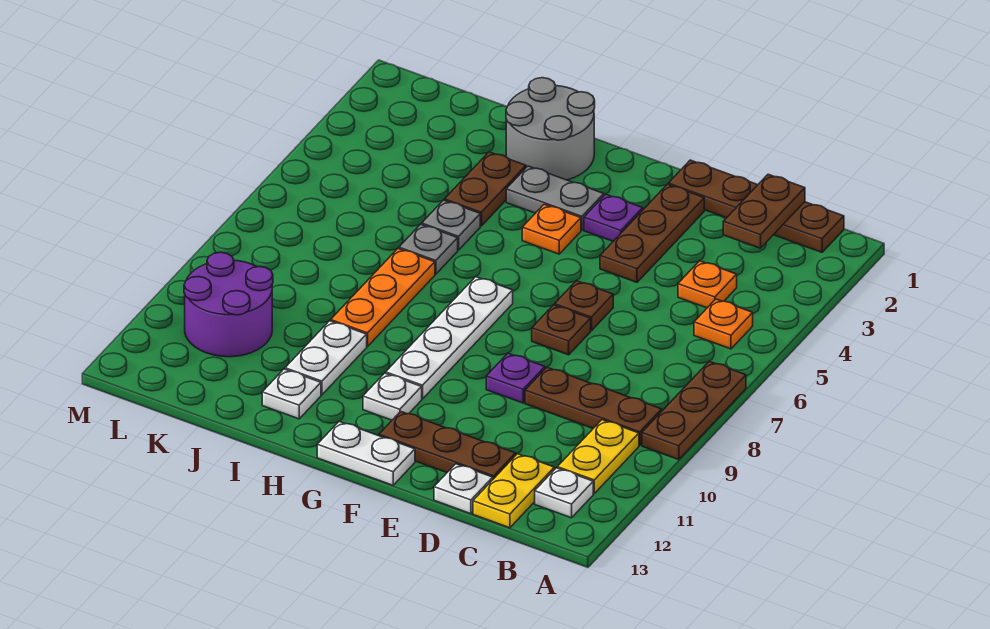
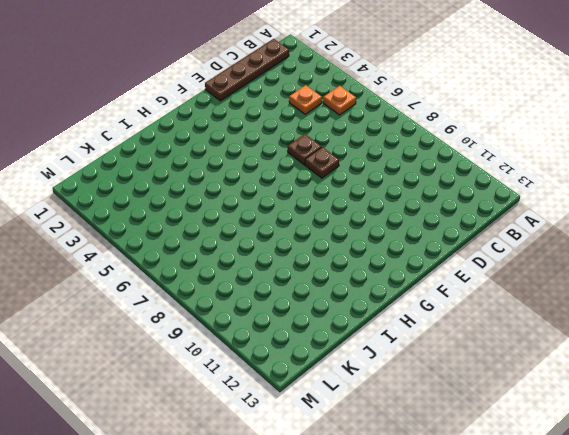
none -> brown 1x3 plate [642,361,746,460]
none -> brown 1x3 plate [525,367,662,445]
none -> yellow 1x2 plate [557,420,639,493]

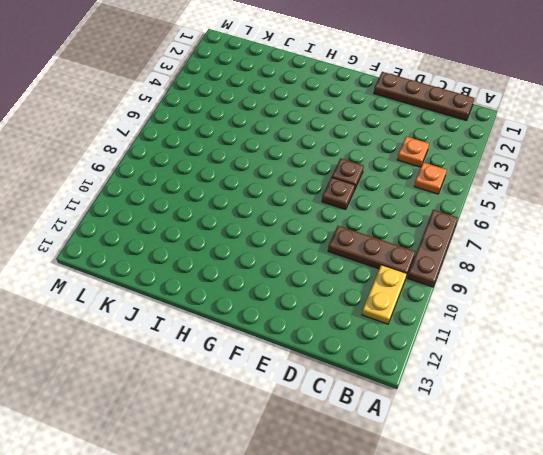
none -> white 1x1 plate [535,468,593,518]
none -> yellow 1x2 plate [473,454,554,528]
none -> brown 1x3 plate [379,412,516,479]

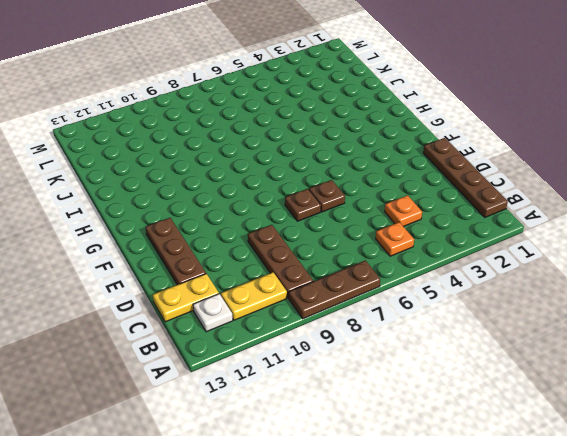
none -> white 1x1 plate [434,464,493,514]
none -> brown 1x3 plate [600,184,704,282]
none -> purple 1x1 plate [486,353,545,403]

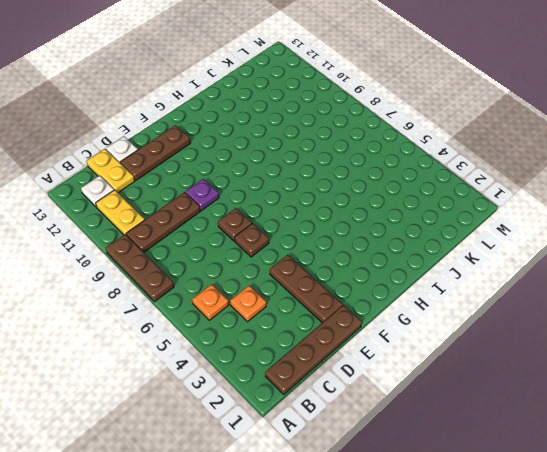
none -> purple 1x1 plate [584,194,643,241]
none -> white 1x2 plate [317,422,415,485]
none -> grey 1x2 plate [506,166,604,230]

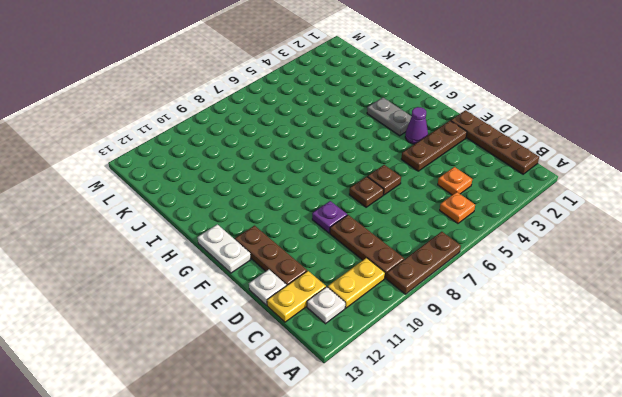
purple 1x1 cone [405,107,428,144] -> purple 1x1 plate [584,194,643,241]
none -> orange 1x1 plate [522,204,581,254]
none -> white 1x4 plate [386,277,513,399]
none -> white 1x1 plate [363,373,422,420]

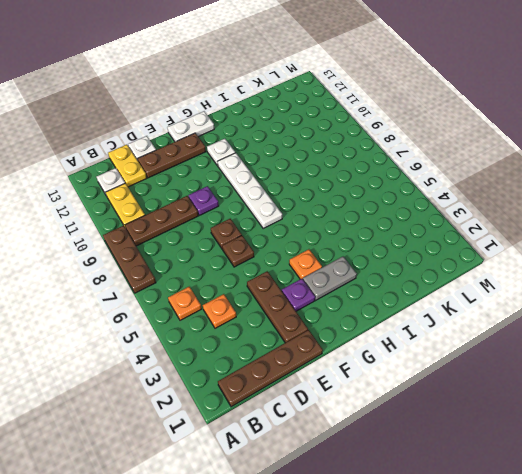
none -> grey 2x2 round brick [506,78,595,180]
none -> brown 1x2 plate [444,152,526,226]
none -> grey 1x1 plate [422,200,480,250]

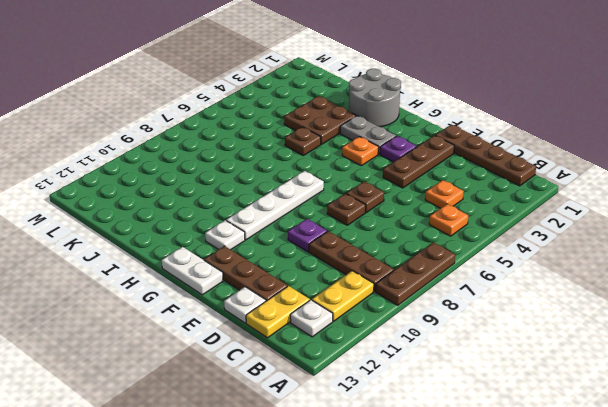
brown 2x2 plate [284,96,356,144] -> brown 1x2 plate [444,152,526,226]
brown 1x1 plate [285,127,321,155] -> grey 1x1 plate [422,200,480,250]
none -> grey 1x1 plate [399,224,458,274]
none -> orange 1x3 plate [331,249,435,347]
none -> white 1x2 plate [285,321,367,395]

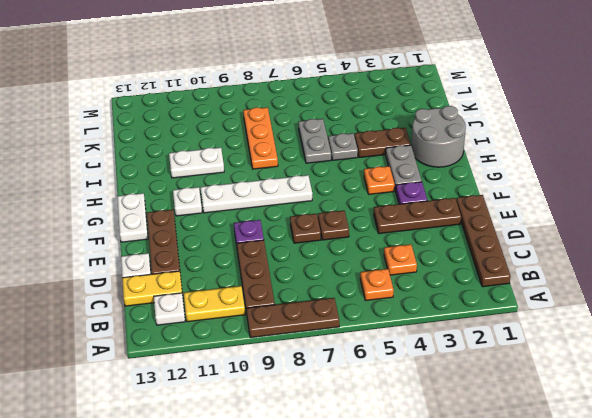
grey 1x2 plate [298,119,331,163] -> grey 1x1 plate [399,224,458,274]
orange 1x3 plate [243,107,278,169] -> orange 1x3 plate turned to [331,249,435,347]
none -> white 1x1 plate [262,369,321,419]
none -> purple 2x2 round brick [184,252,273,357]
none -> brown 1x2 plate [723,174,805,248]

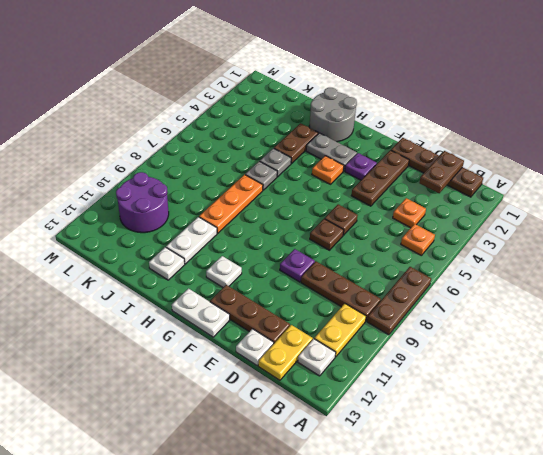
none -> white 1x4 plate [386,277,513,399]

